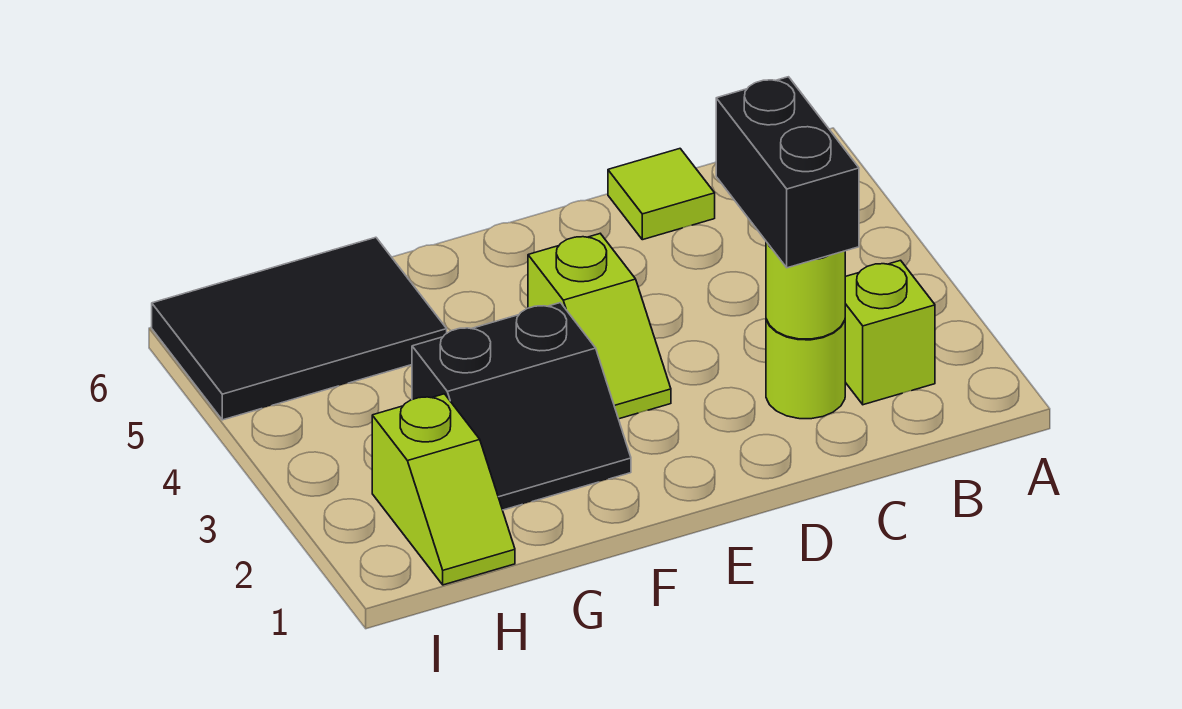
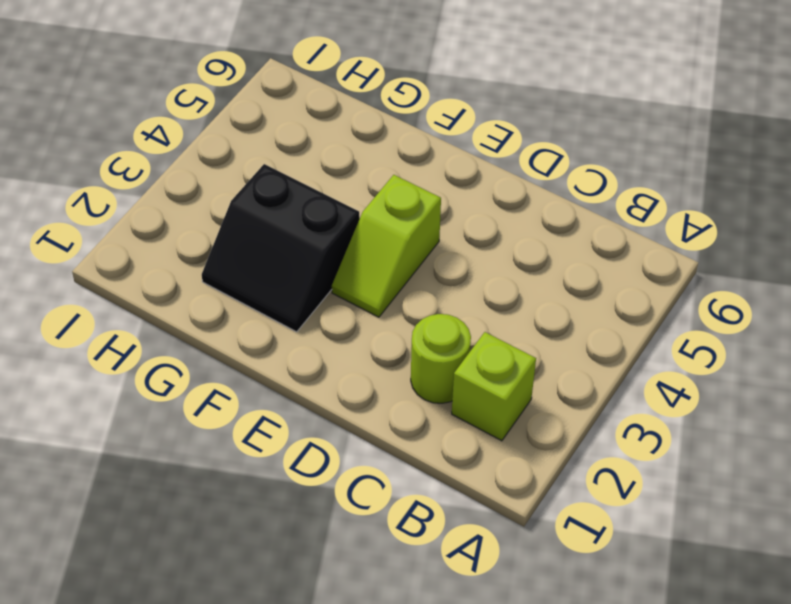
none -> lime 1x1 tile [608,149,715,240]
none -> black 2x3 tile [152,237,447,420]

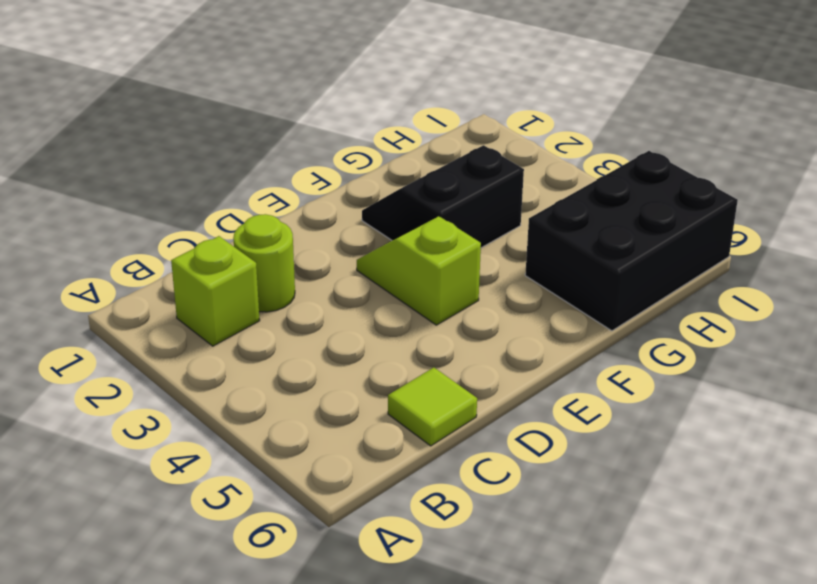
black 2x3 brick [525,151,738,331] -> black 2x3 tile [152,237,447,420]
none -> lime 1x2 slope [372,394,515,585]
none -> lime 1x1 round brick [766,242,845,339]

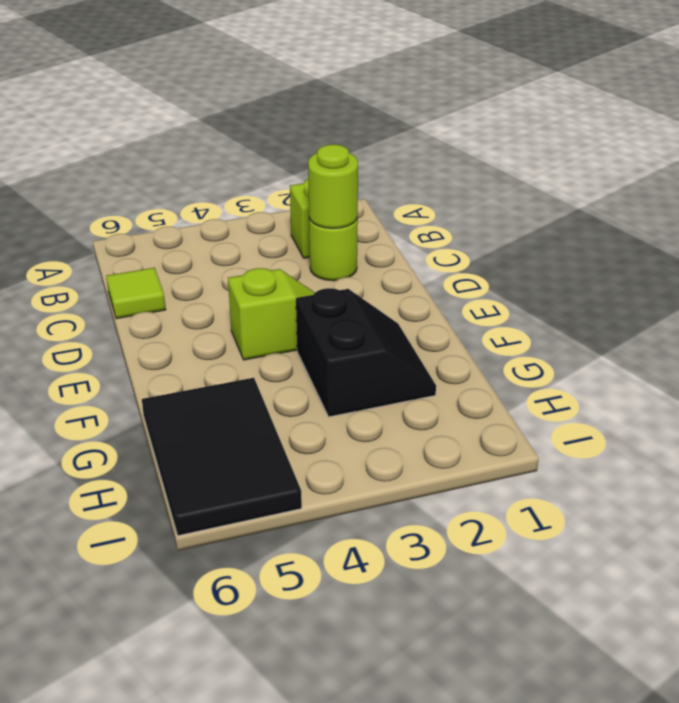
none -> lime 1x2 slope [372,394,515,585]
none -> black 1x2 brick [716,77,859,268]

